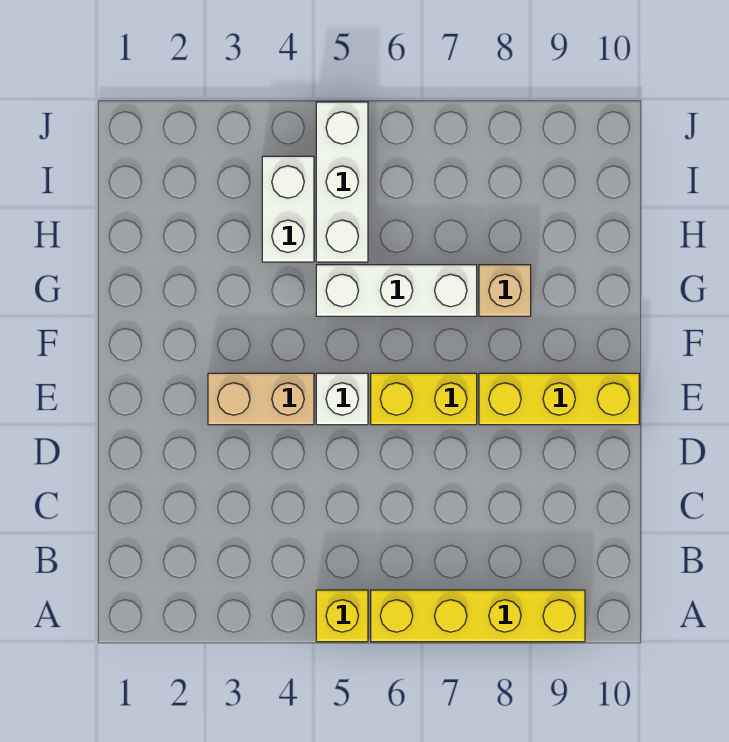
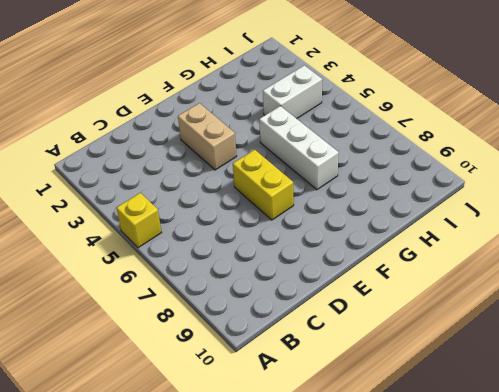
none -> yellow 1x4 brick [371,590,585,642]
none -> white 1x1 brick [316,373,368,425]

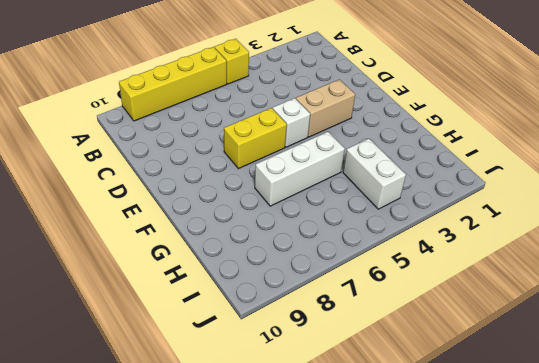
none -> yellow 1x3 brick [479,373,639,425]
none -> tan 1x1 brick [479,265,531,316]

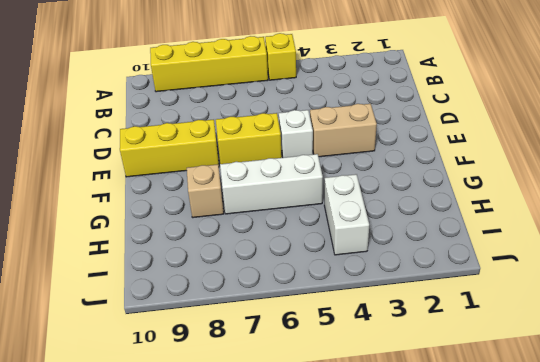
none -> white 1x3 brick [316,102,368,262]

